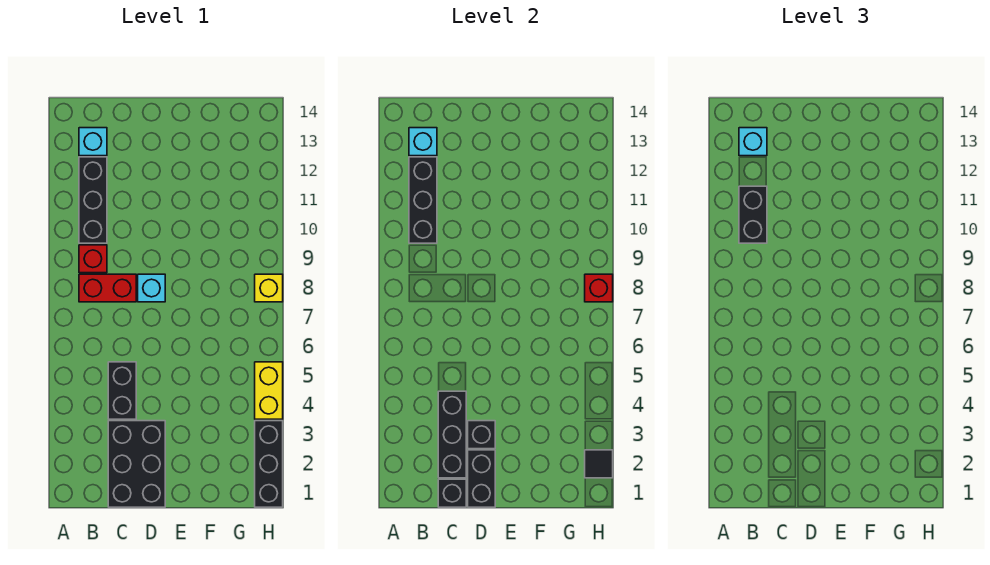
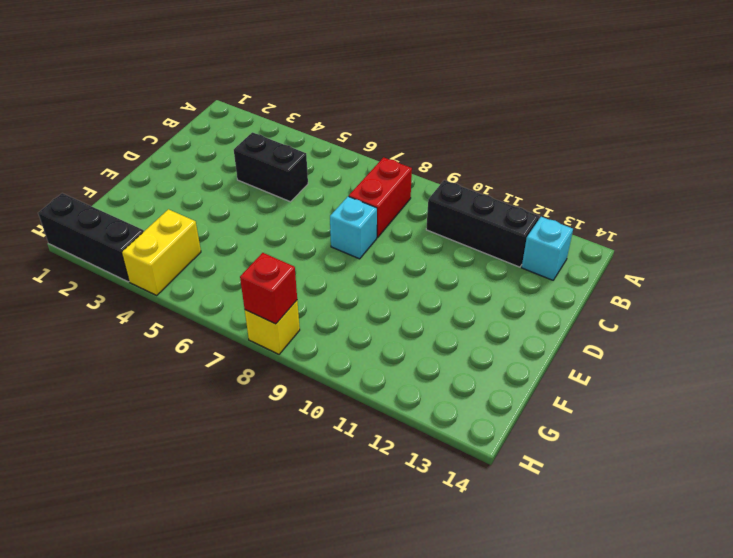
yellow 1x2 brick [122,209,201,295] -> yellow 1x2 brick turned to [255,362,283,419]
none -> red 1x1 brick [79,245,107,273]
none -> black 2x3 brick [108,421,165,507]
none -> black 1x3 brick [409,157,437,243]

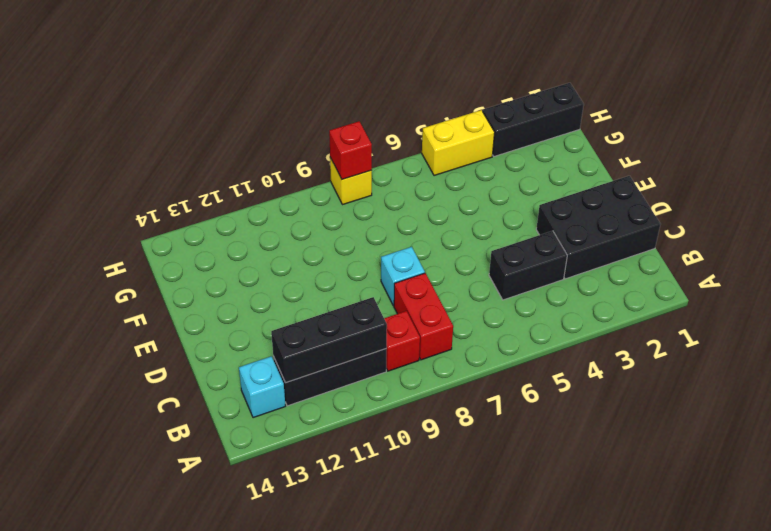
none -> cyan 1x1 brick [409,128,437,156]
none -> black 1x1 brick [438,479,466,507]
none -> black 1x3 brick [438,391,466,478]

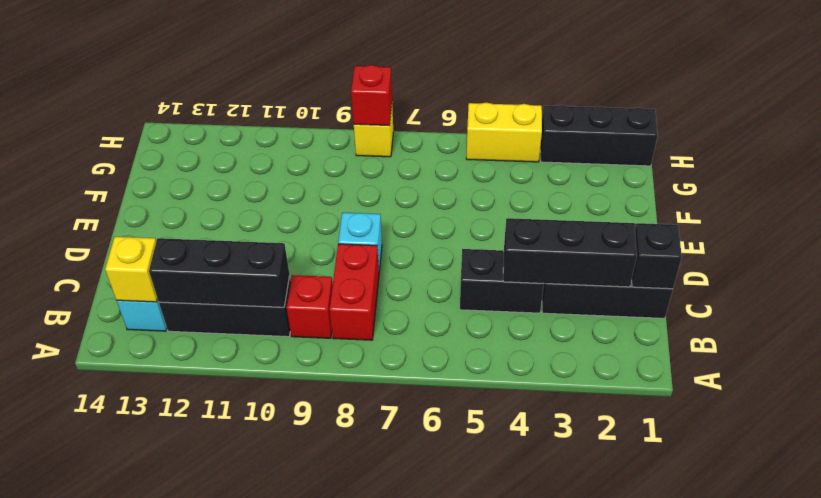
yellow 1x1 brick [105,237,157,302] -> cyan 1x1 brick [409,128,437,156]
none -> black 1x2 brick [468,450,495,507]
none -> black 1x1 brick [468,421,495,449]
none -> black 1x1 tile [585,450,613,478]

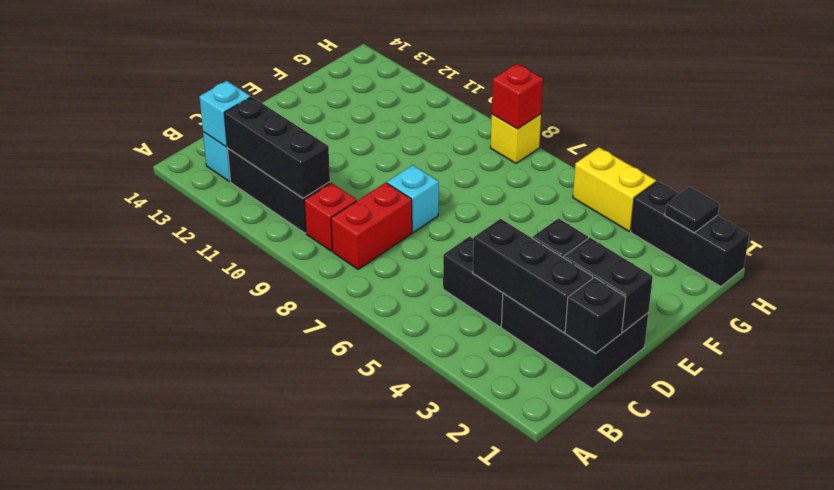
none -> black 1x2 brick [739,186,767,243]
none -> cyan 1x1 brick [739,128,767,156]

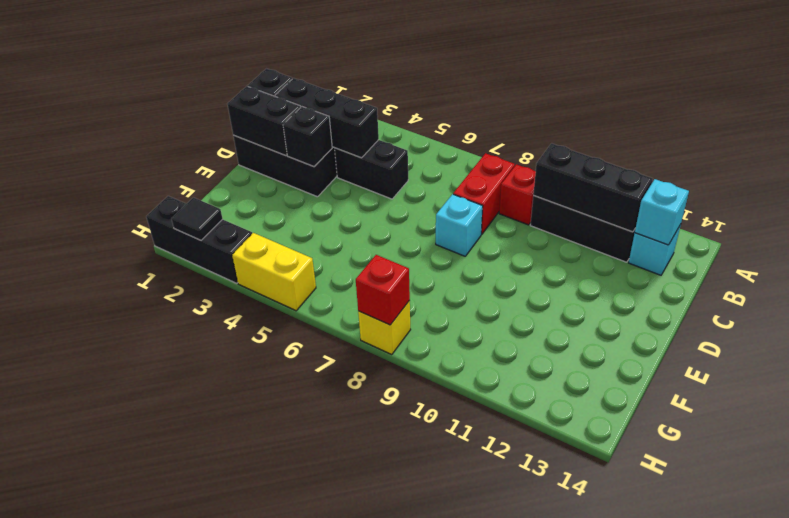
none -> black 1x2 brick [739,186,767,243]
none -> cyan 1x1 brick [739,128,767,156]

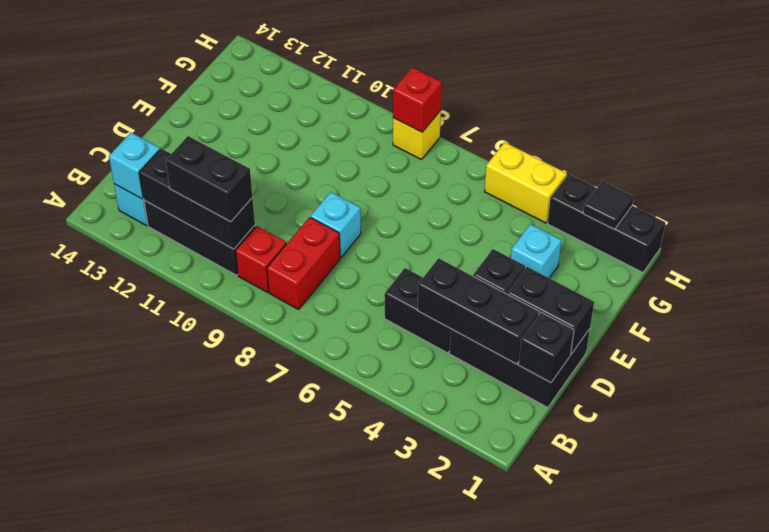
cyan 1x1 brick [511,224,562,278] -> cyan 1x1 brick moved to [739,128,767,156]

